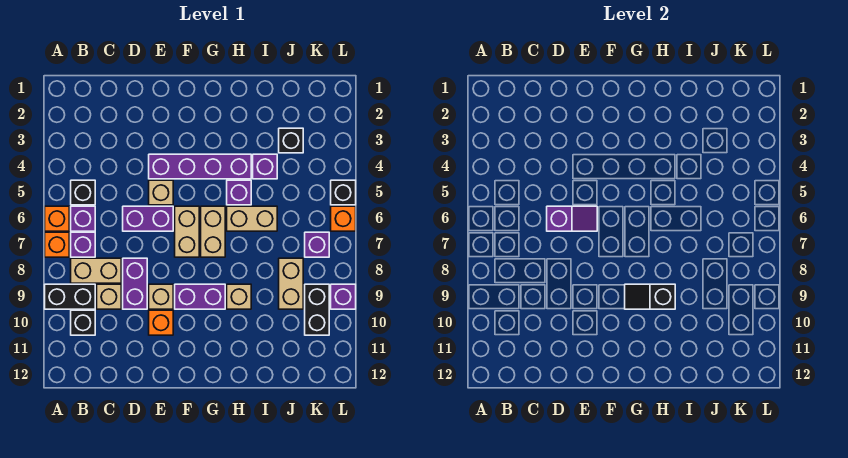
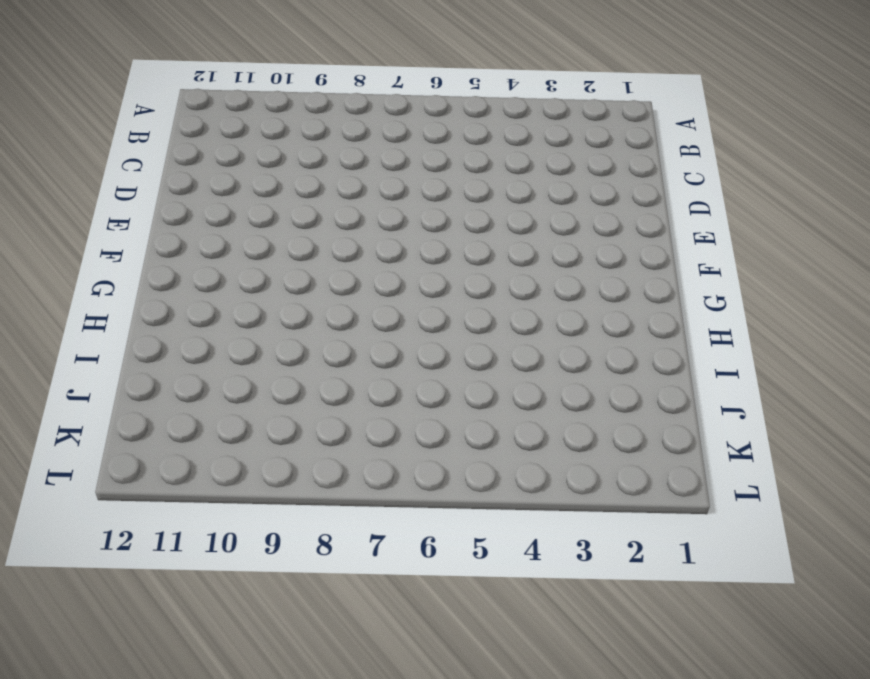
none -> orange 1x1 brick [45,206,69,231]
none -> orange 1x1 brick [45,232,69,257]
none -> black 1x2 brick [45,284,95,309]
none -> black 1x1 brick [71,180,95,205]

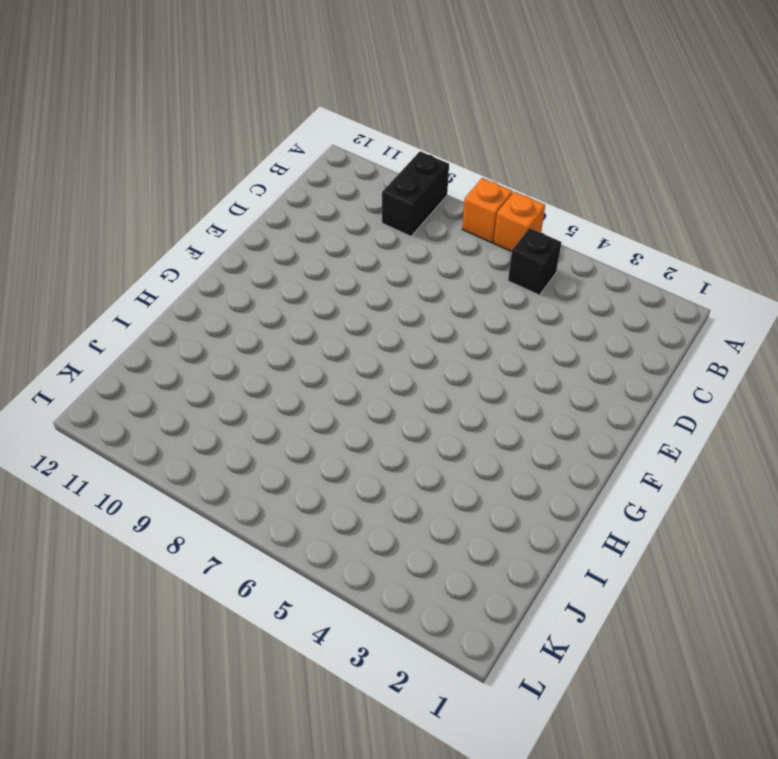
none -> purple 1x1 brick [71,206,95,231]
none -> purple 1x1 brick [71,232,95,257]
none -> tan 1x2 brick [71,258,121,283]
none -> black 1x1 brick [71,310,95,335]

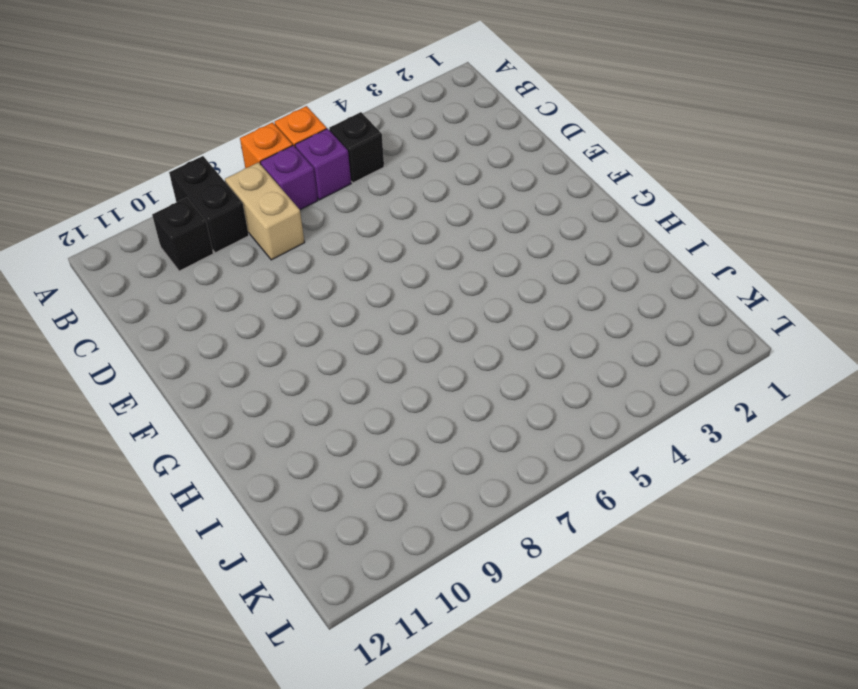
none -> tan 1x1 brick [97,284,121,309]
none -> purple 1x2 brick [123,206,173,231]
none -> purple 1x2 brick [123,258,147,309]
none -> purple 1x4 brick [149,154,251,179]

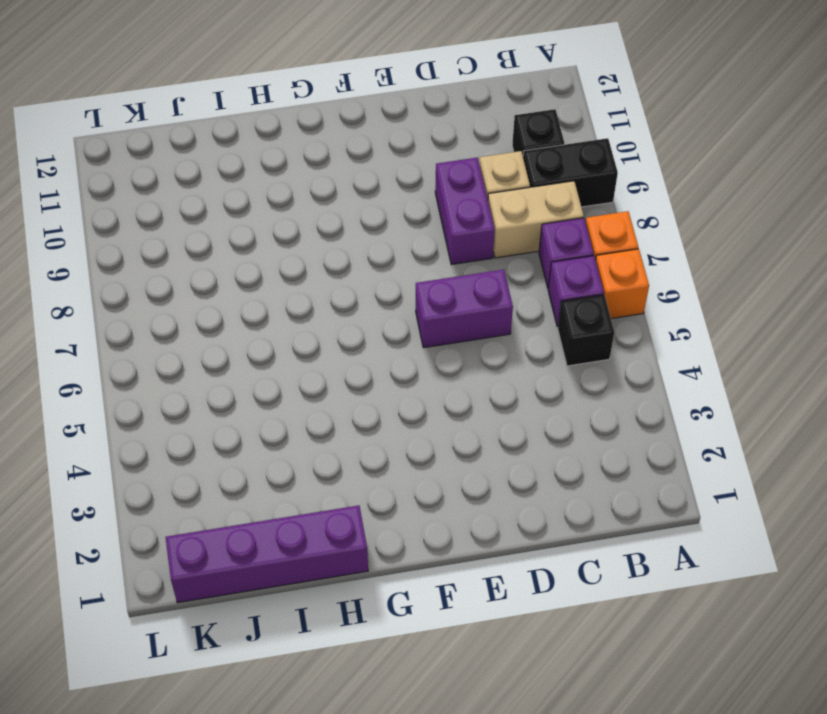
purple 1x4 brick [166,505,368,603] -> purple 1x4 brick moved to [149,154,251,179]
none -> tan 1x1 brick [149,180,173,205]
none -> tan 1x1 brick [149,284,173,309]
none -> orange 1x1 brick [149,310,173,335]
none -> tan 1x2 brick [175,206,199,257]

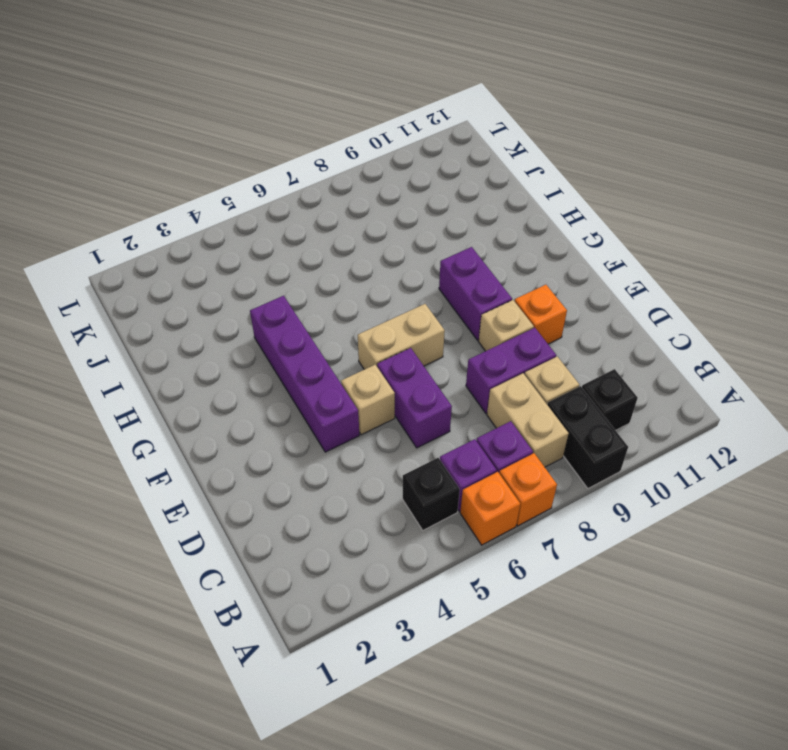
none -> tan 1x2 brick [201,206,225,257]
none -> purple 1x1 brick [227,180,251,205]
none -> tan 1x2 brick [227,206,277,231]
none -> tan 1x1 brick [227,284,251,309]

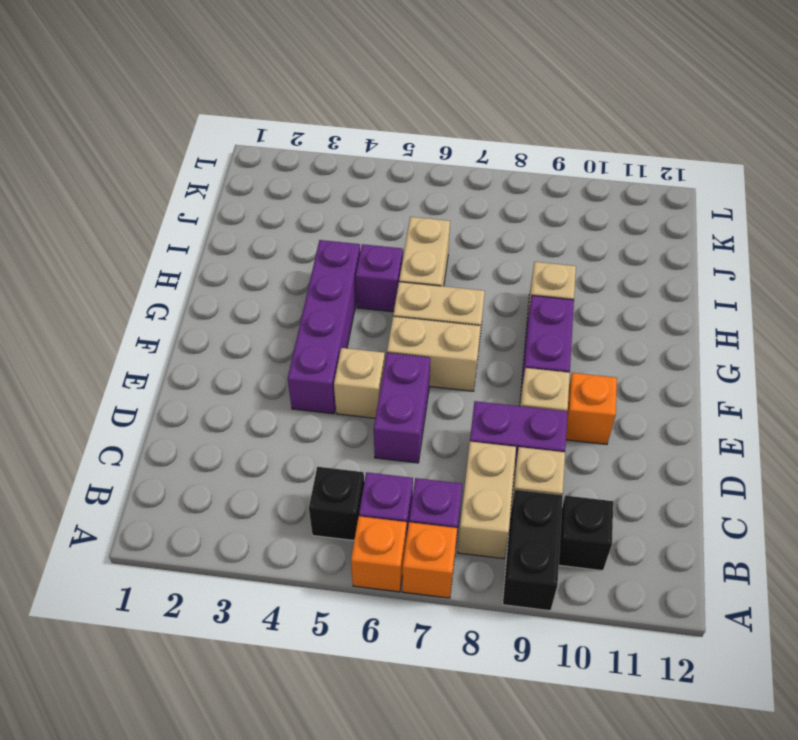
none -> purple 1x1 brick [253,154,277,179]
none -> black 1x1 brick [279,128,303,153]
none -> tan 1x2 brick [279,258,303,309]
none -> purple 1x1 brick [305,232,329,257]

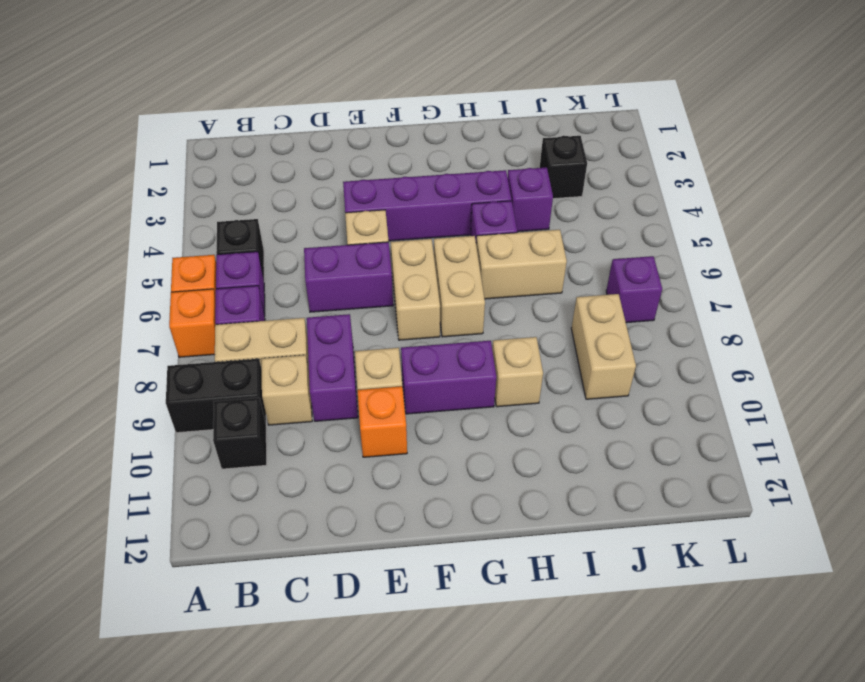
none -> black 1x2 brick [305,284,329,335]
none -> black 1x1 brick [331,180,356,205]
none -> orange 1x1 brick [331,206,356,231]
none -> purple 1x1 brick [331,284,356,309]

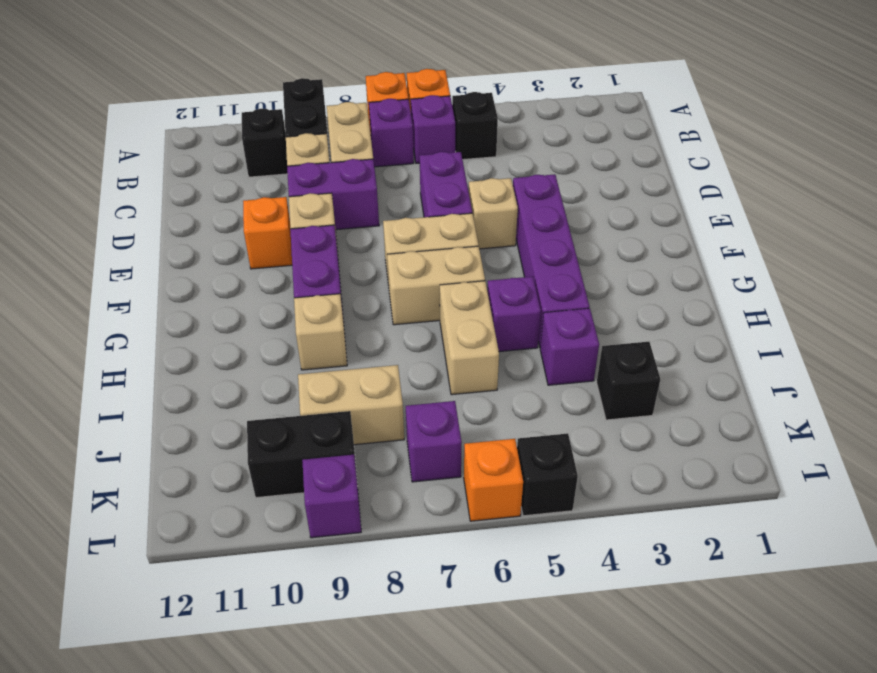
none -> purple 1x2 slope [547,206,597,231]
none -> black 1x2 slope [625,284,675,309]

